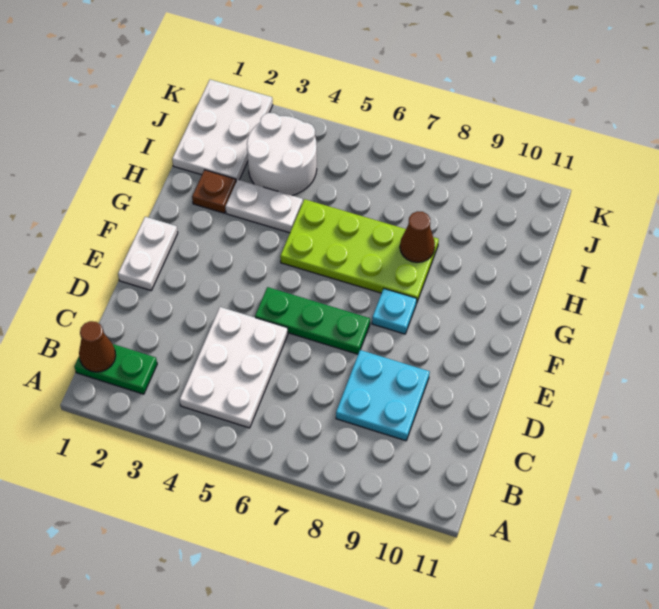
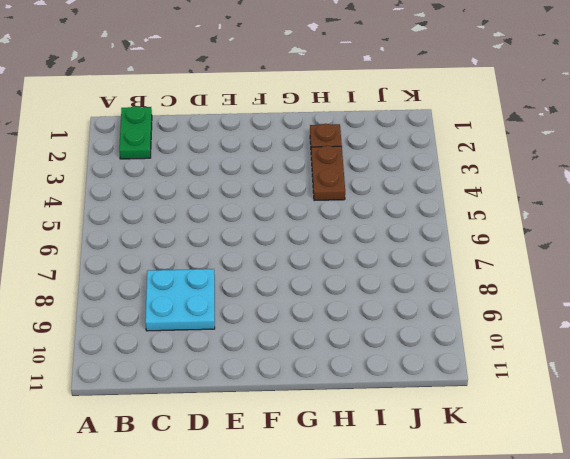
brown 1x2 plate [311,146,345,201] -> white 1x2 plate [225,180,303,233]
none -> white 2x3 plate [180,307,288,428]
none -> white 1x2 plate [118,217,178,290]
none -> green 1x3 plate [255,287,370,354]

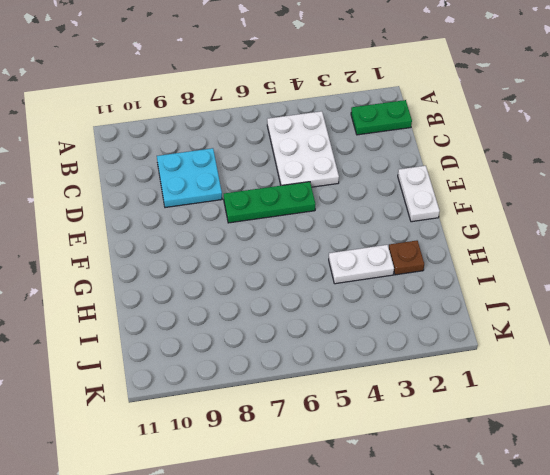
none -> cyan 1x1 plate [372,289,417,334]
none -> lime 2x4 plate [280,199,439,303]
none -> white 2x3 plate [172,80,273,182]

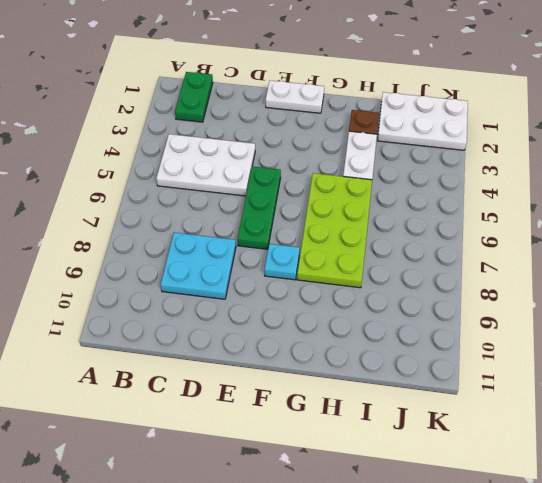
none -> white 2x2 round brick [247,113,317,196]
none -> brown 1x1 cone [79,321,116,372]
none -> brown 1x1 cone [400,211,435,262]

